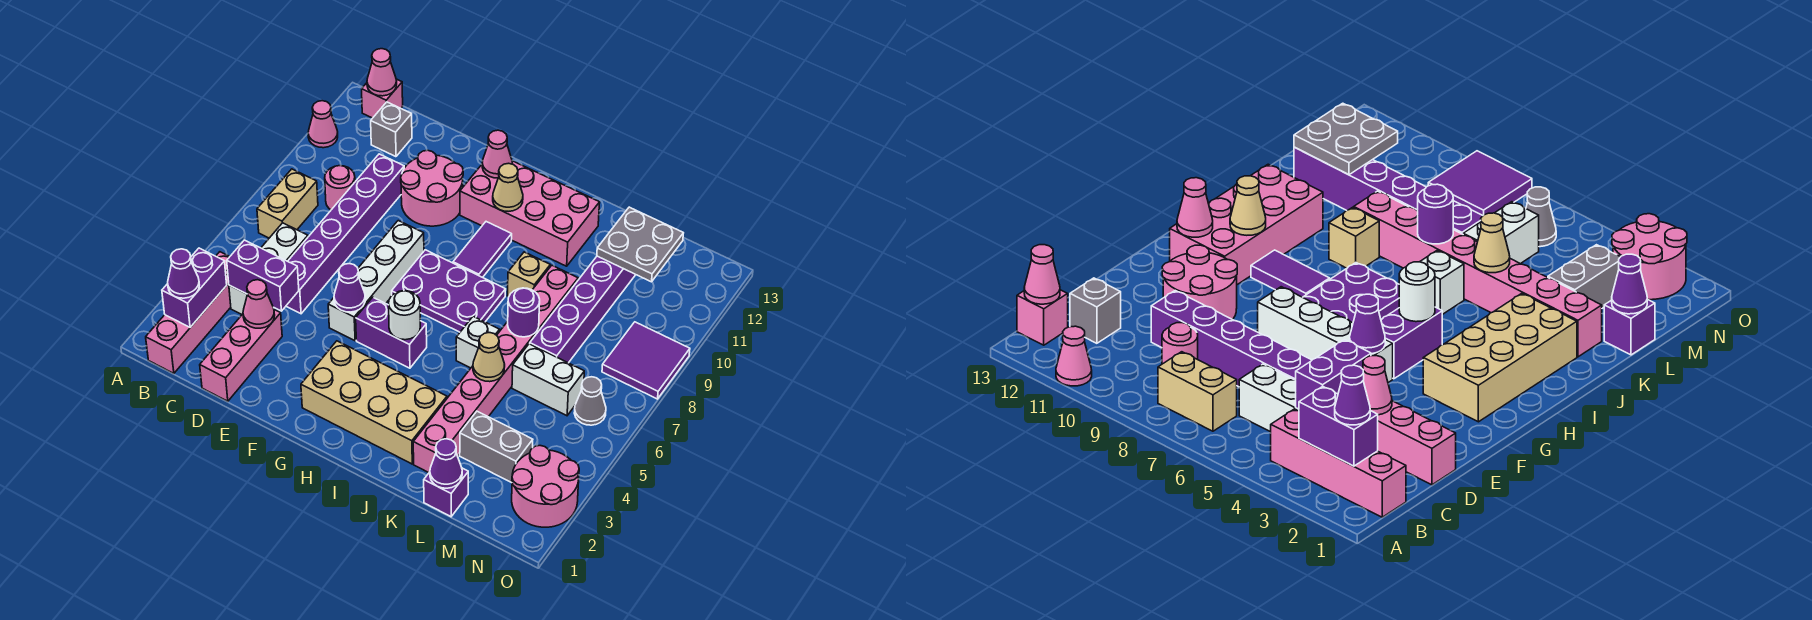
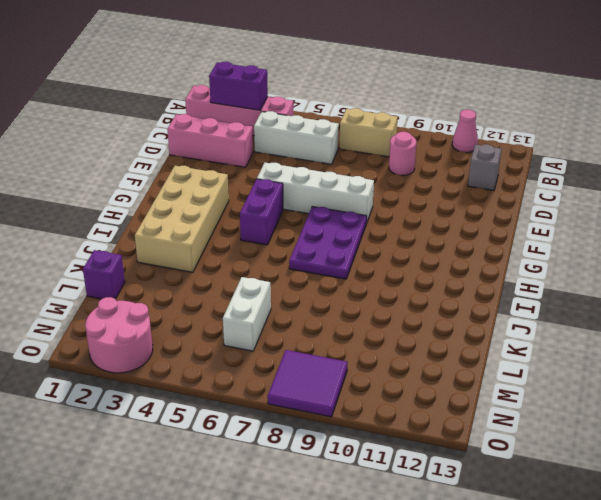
none -> pink 1x1 brick [362,79,403,118]
none -> purple 1x6 brick [286,154,404,314]
none -> pink 2x2 round brick [401,150,463,226]
none -> pink 2x4 brick [460,161,600,266]

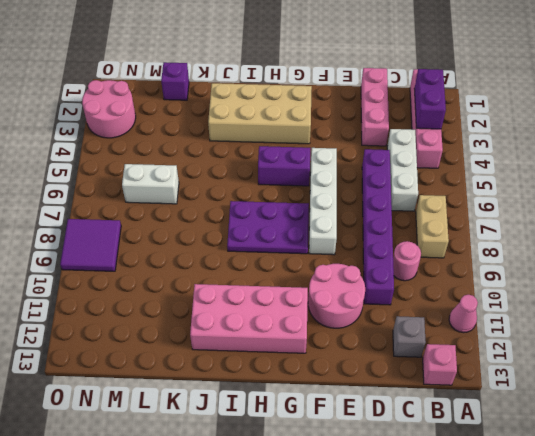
none -> purple 1x2 tile [453,222,512,278]
none -> white 1x1 brick [456,316,500,368]
none -> tan 1x1 brick [508,252,550,297]
none -> pink 1x8 brick [413,265,578,473]

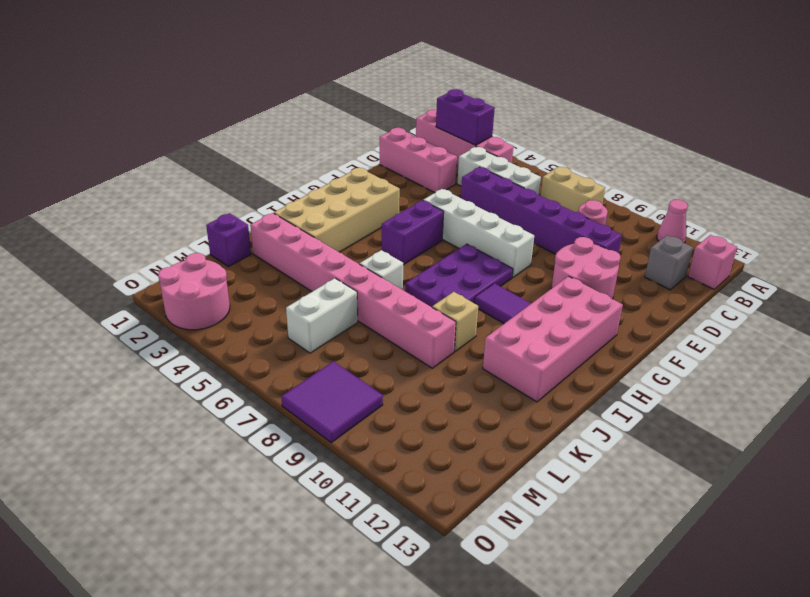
none -> grey 1x2 brick [460,411,533,483]
none -> purple 1x6 brick [530,256,636,363]
none -> grey 1x1 cone [574,377,606,425]
none -> pink 1x1 cone [367,49,397,96]

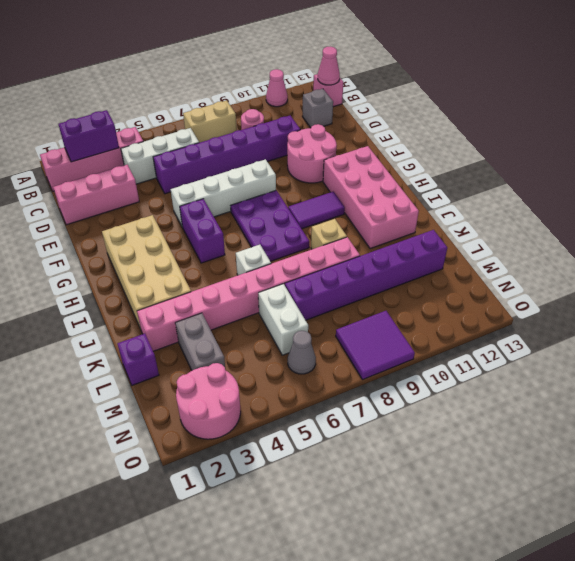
none -> purple 1x2 brick [227,240,299,311]
none -> pink 1x1 cone [243,280,275,328]
none -> purple 1x1 cone [334,264,365,312]
none -> pink 1x1 cone [482,130,512,178]

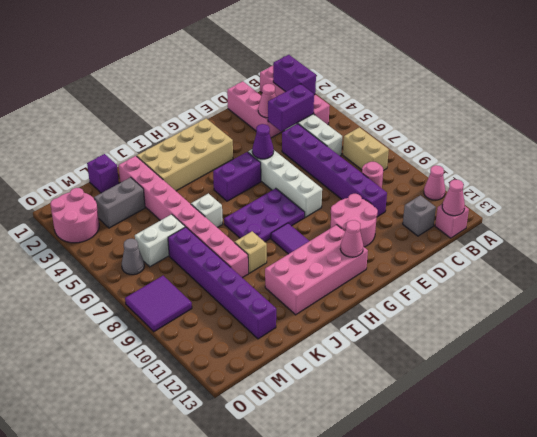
none -> white 1x1 round brick [389,291,420,340]
none -> tan 1x1 cone [493,163,523,211]
none -> tan 1x1 cone [473,333,505,382]
none -> purple 1x1 round brick [508,288,540,337]

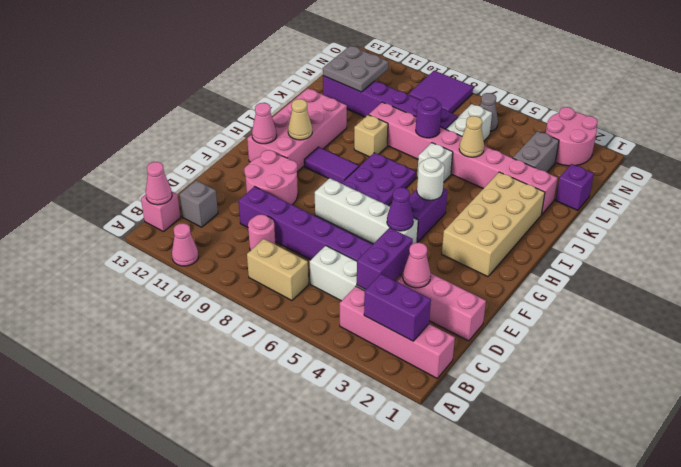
none -> purple 1x1 cone [430,439,462,488]
none -> purple 1x1 cone [168,249,199,298]

